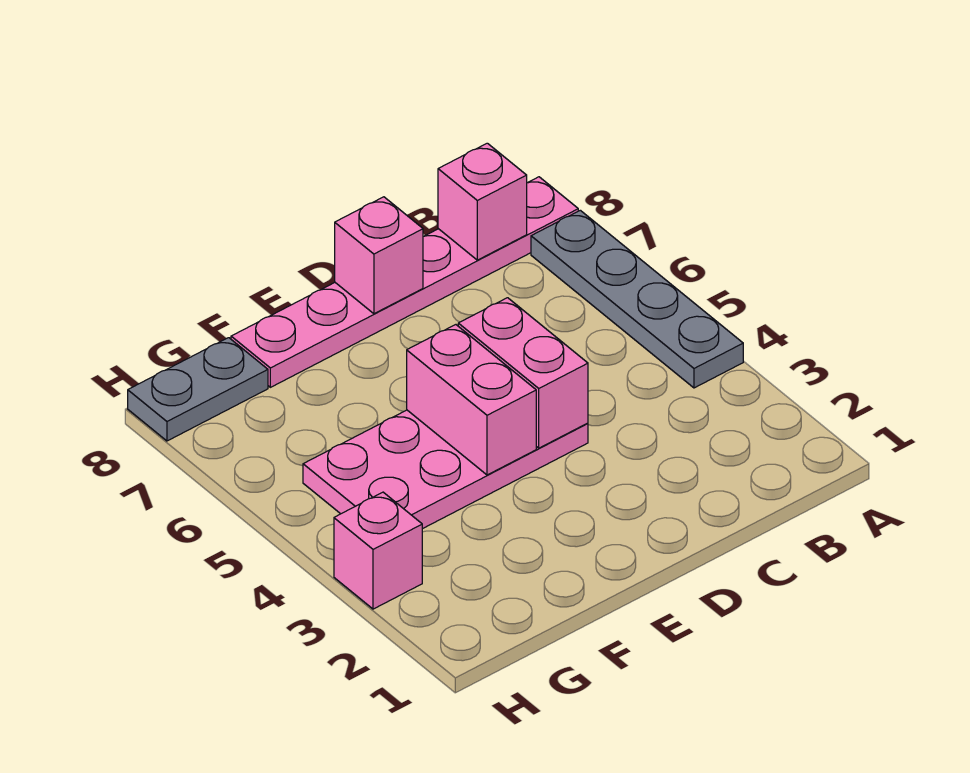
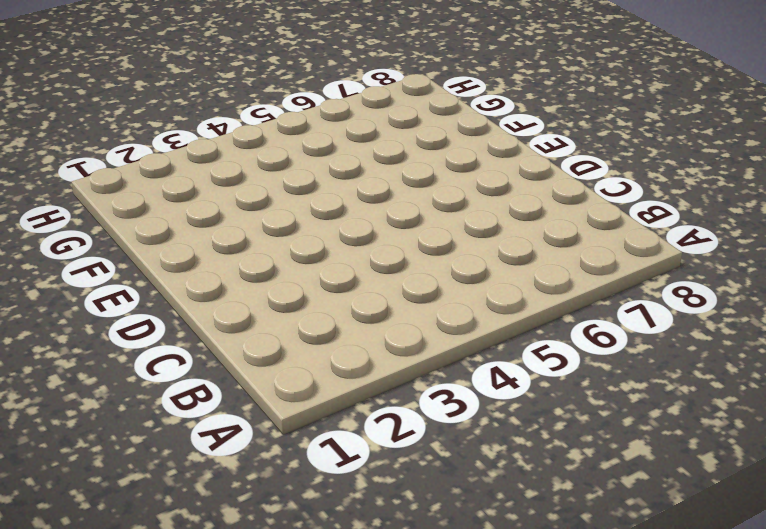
none -> grey 1x4 plate [531,210,743,388]
none -> pink 1x6 plate [231,177,578,387]

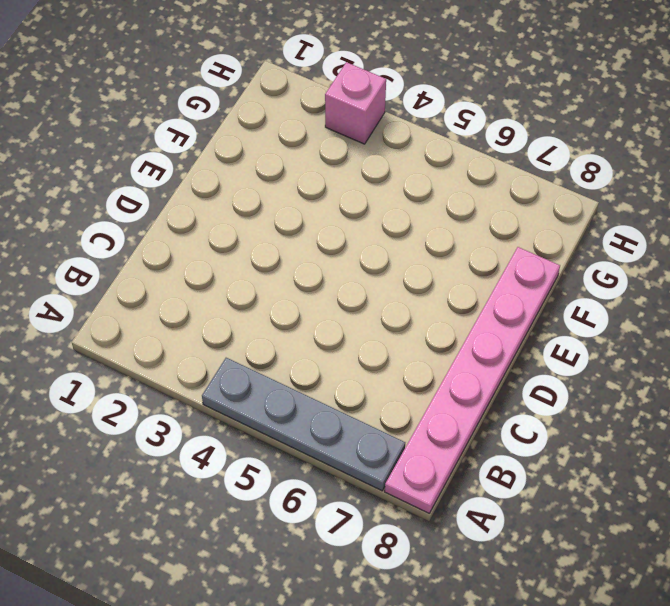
none -> pink 2x4 plate [303,410,588,529]
none -> grey 1x2 plate [128,338,268,441]

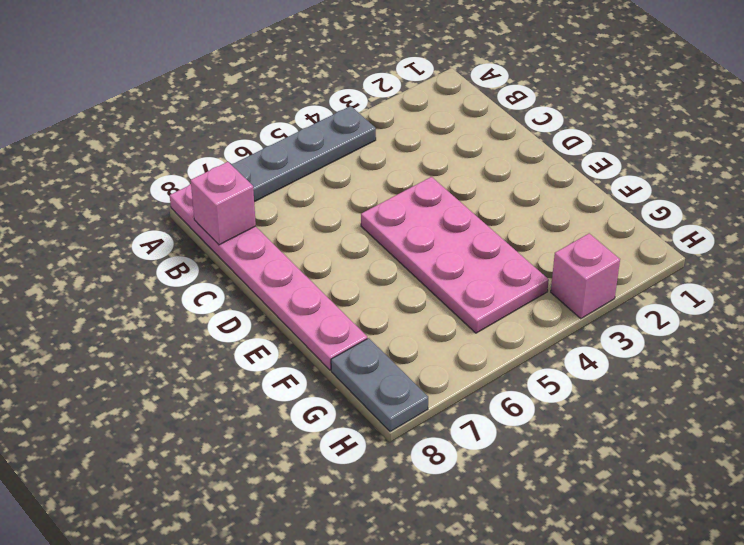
none -> pink 1x2 brick [458,298,588,448]
none -> pink 1x1 brick [335,197,423,314]

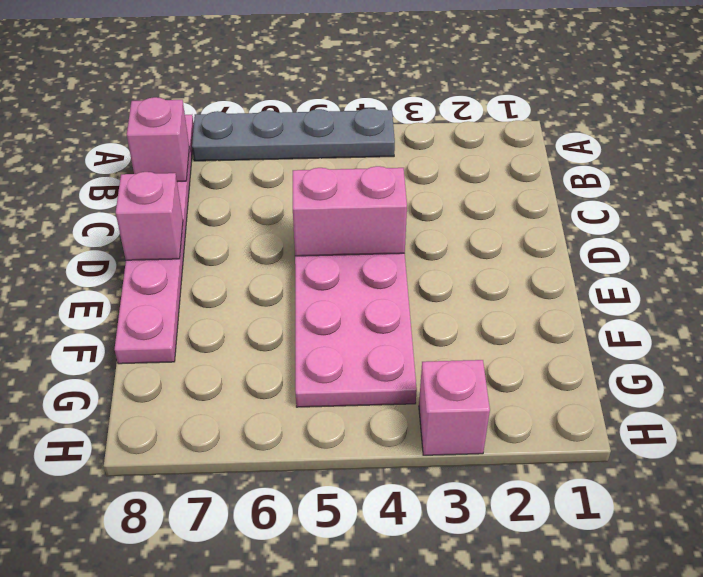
none -> grey 1x2 plate [128,338,268,441]
none -> pink 1x2 brick [407,325,536,475]

